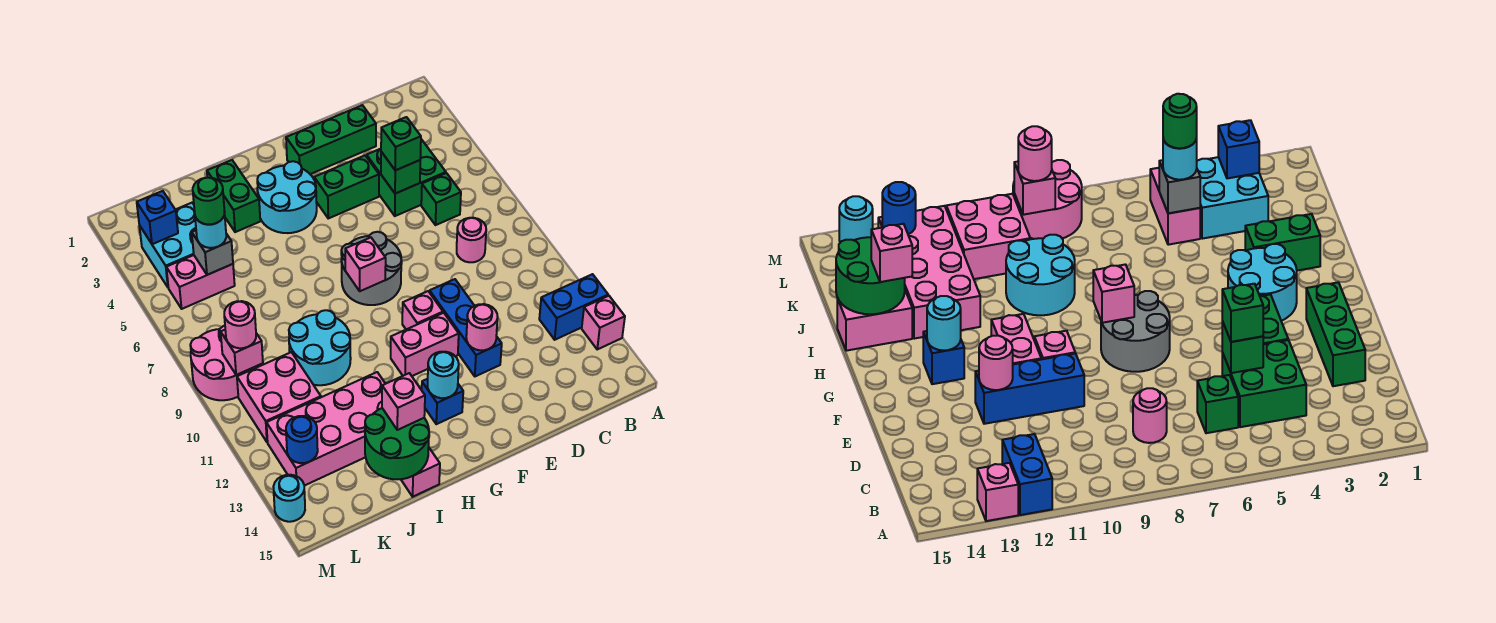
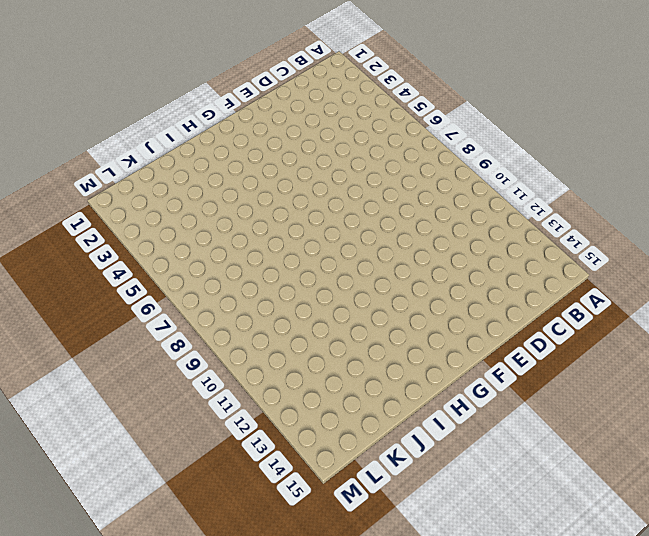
none -> blue 1x2 brick [539,274,608,340]
none -> pink 1x1 brick [582,296,625,349]
none -> green 2x2 brick [367,139,446,216]
none -> green 1x1 brick [421,173,461,225]

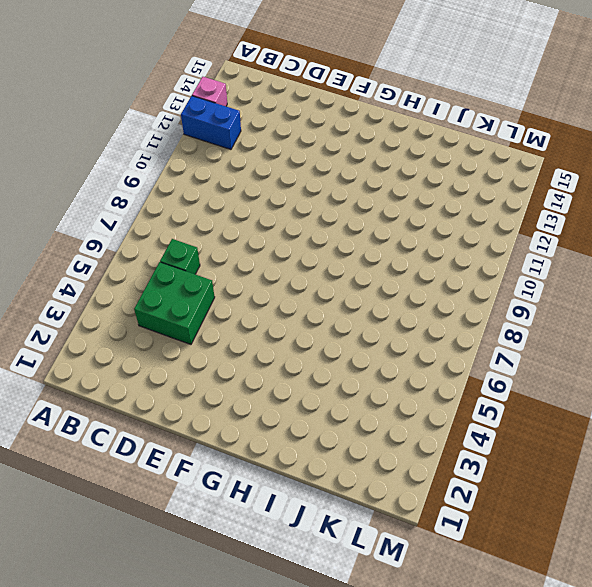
none -> pink 1x1 round brick [457,218,486,262]
none -> green 1x3 brick [286,105,376,174]
none -> green 1x2 brick [314,156,379,218]
none -> blue 1x3 brick [430,279,502,376]

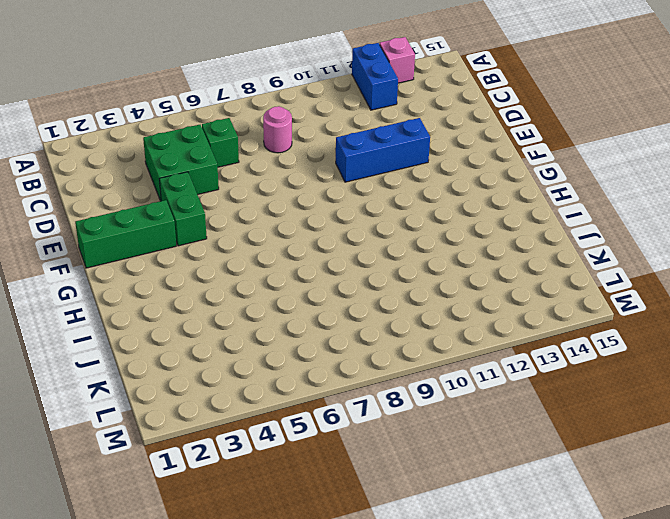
green 1x3 brick [75,200,176,268] -> green 1x3 brick turned to [286,105,376,174]
none -> grey 2x2 round brick [341,232,402,305]
none -> pink 1x1 brick [402,291,443,329]
none -> pink 1x2 brick [391,313,459,376]
none -> cyan 2x2 round brick [257,161,317,233]

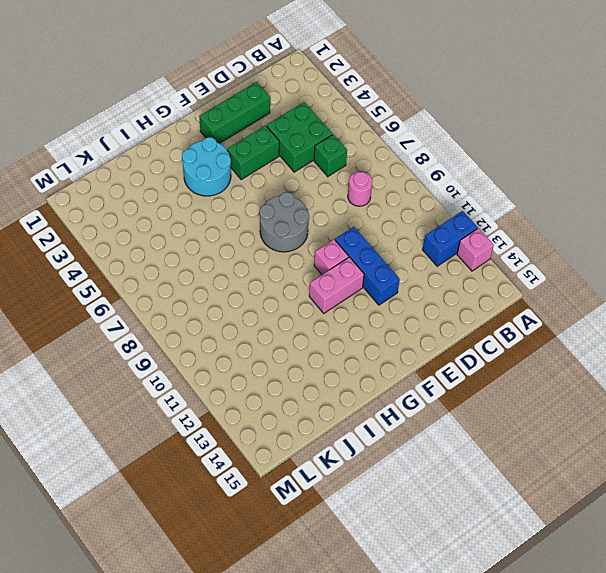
none -> blue 1x1 brick [422,379,463,424]
none -> green 1x2 brick [207,160,260,232]
none -> cyan 2x2 round brick [289,310,351,385]
none -> pink 2x4 brick [266,372,385,486]

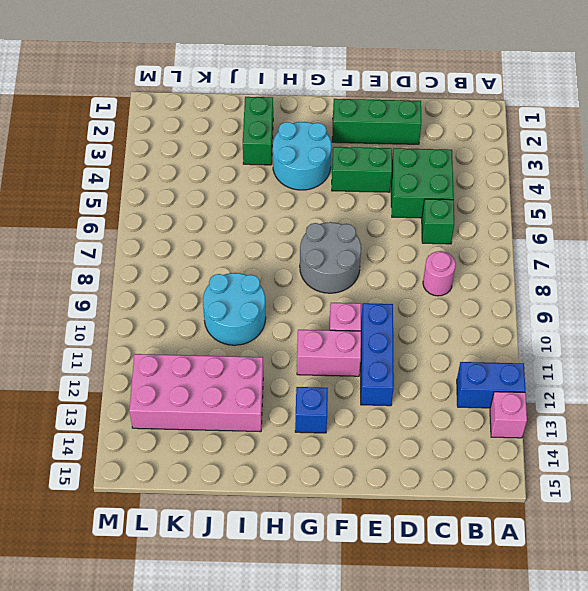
none -> pink 1x2 brick [401,448,440,497]
none -> cyan 2x2 brick [139,203,196,287]
none -> pink 1x2 brick [166,255,235,309]
none -> pink 2x2 brick [237,352,321,442]

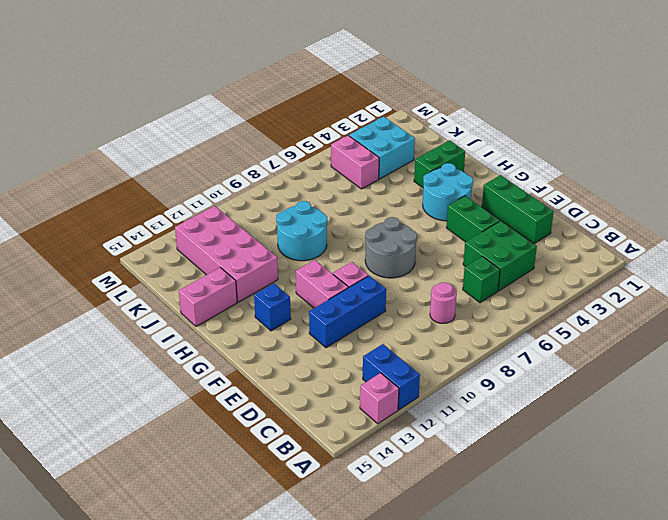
none -> pink 2x2 brick [237,352,321,442]
none -> pink 2x2 round brick [190,326,253,400]
none -> cyan 1x1 round brick [273,475,305,522]
none -> green 1x1 brick [381,152,420,194]

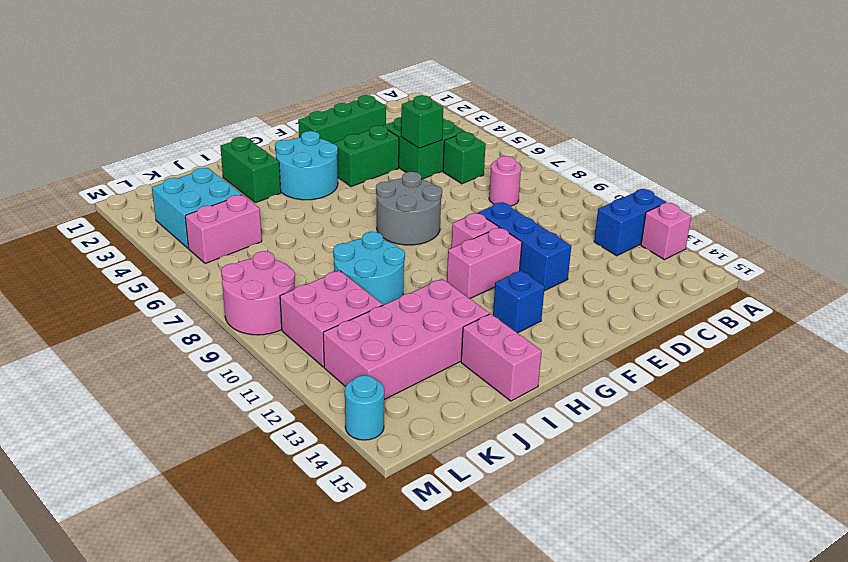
none -> pink 1x1 round brick [466,304,498,350]
none -> pink 1x1 brick [345,237,386,291]
none -> cyan 1x1 round brick [428,352,459,398]
none -> green 2x2 round brick [365,408,429,479]

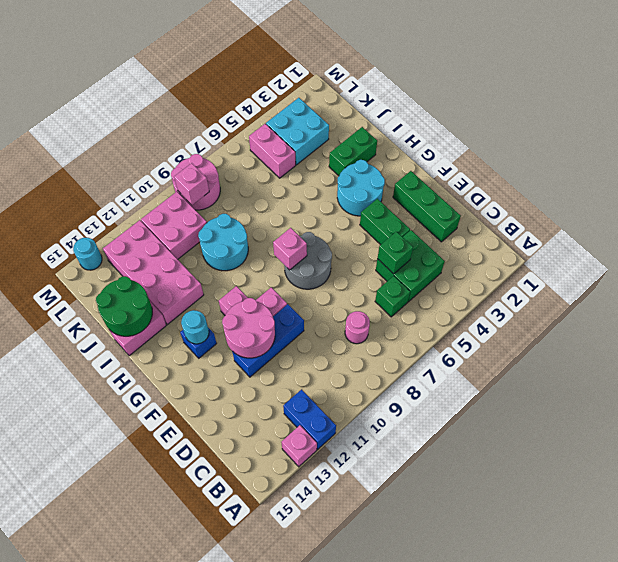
pink 2x2 round brick [222,298,275,358] -> pink 1x1 round brick [466,304,498,350]
none -> grey 1x1 brick [192,230,233,275]
none -> blue 1x1 brick [137,191,178,244]
none -> blue 1x1 round brick [286,416,318,463]
none -> green 1x1 brick [381,117,421,170]

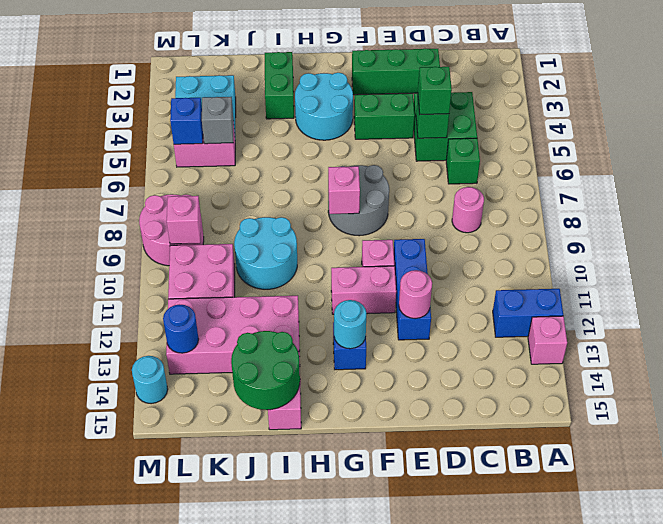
blue 1x1 brick [170,98,203,144] -> blue 1x1 brick moved to [137,191,178,244]
none -> pink 1x1 brick [382,373,425,430]
none -> cyan 1x1 round brick [195,212,226,248]
none -> pink 1x1 round brick [224,301,256,348]
none -> green 1x1 round brick [193,178,224,224]

